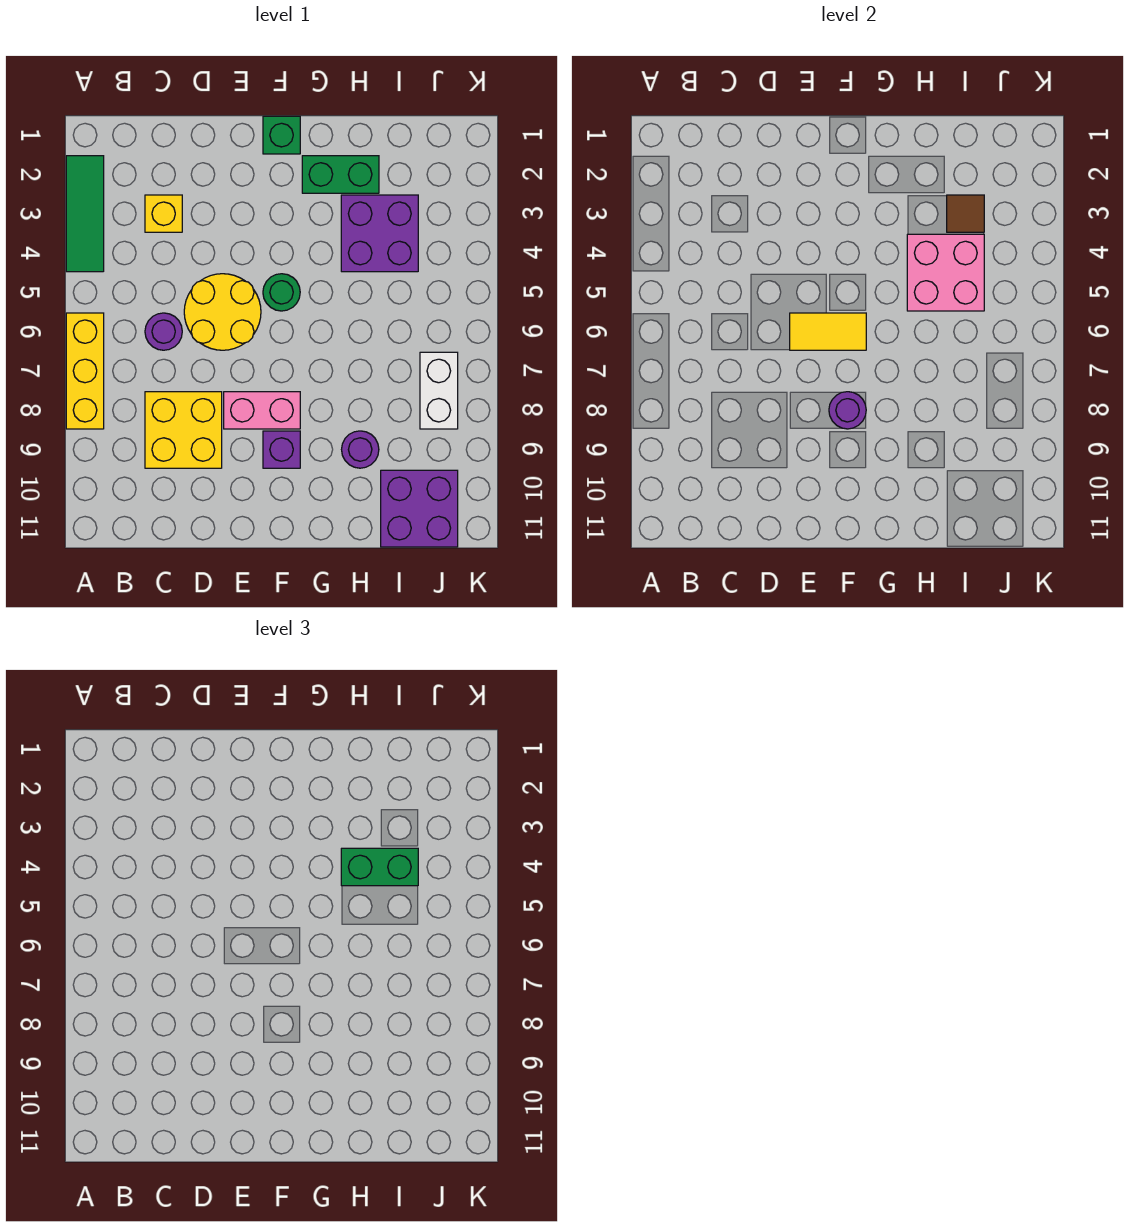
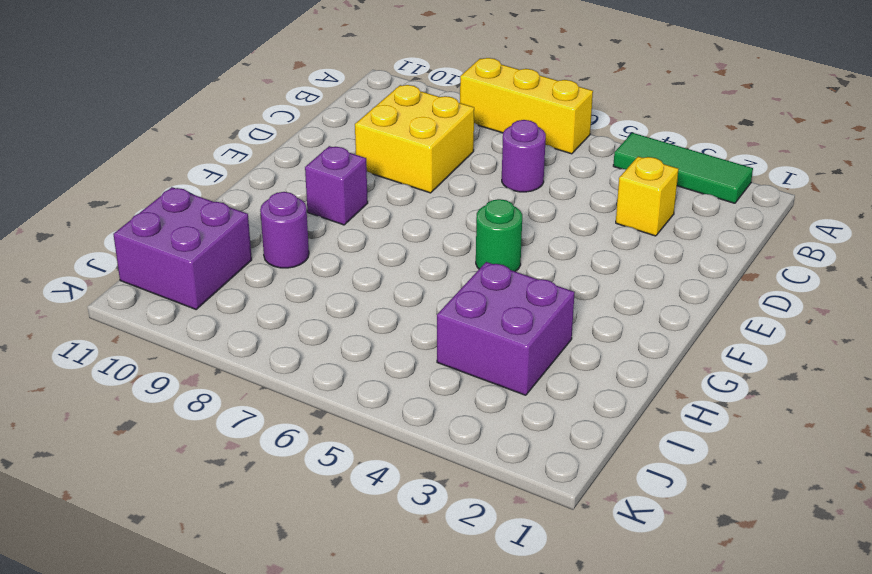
none -> yellow 2x2 round brick [184,274,261,350]
none -> pink 1x2 brick [224,392,300,429]
none -> green 1x1 brick [263,116,300,154]

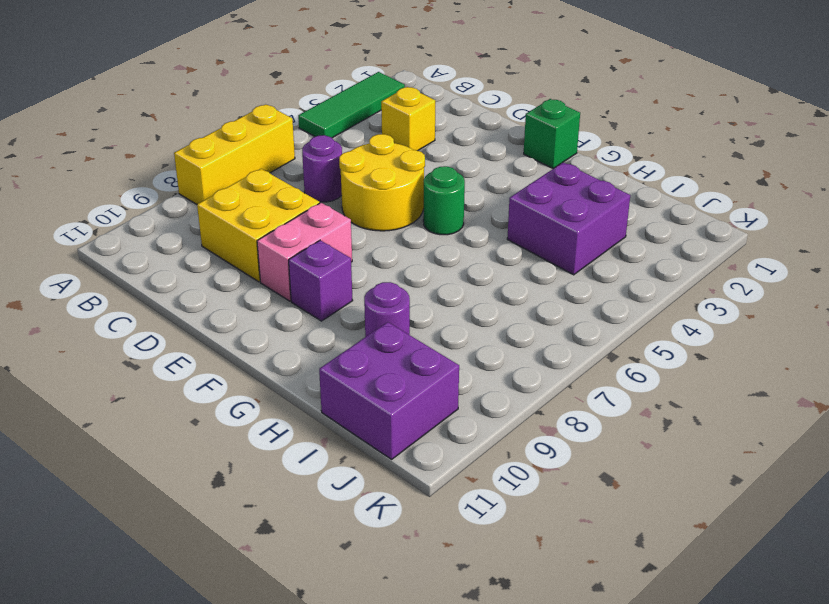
pink 1x2 brick [257,203,352,301] -> pink 1x2 brick turned to [224,392,300,429]
none -> green 1x2 brick [302,156,379,193]
none -> white 1x2 brick [420,352,458,429]
none -> yellow 1x2 tile [790,313,866,350]

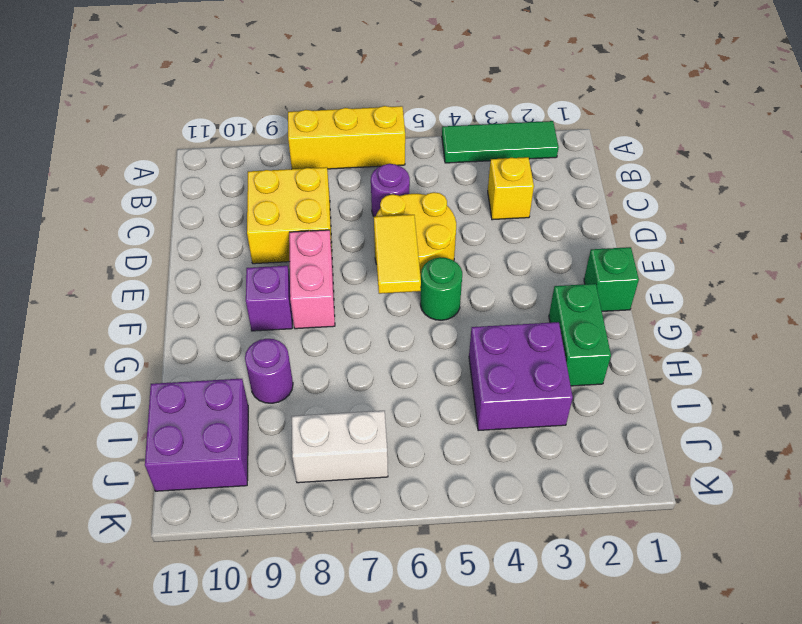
none -> purple 1x1 round brick [829,392,866,429]
none -> pink 2x2 brick [907,234,984,311]
none -> brown 1x1 tile [947,195,984,232]

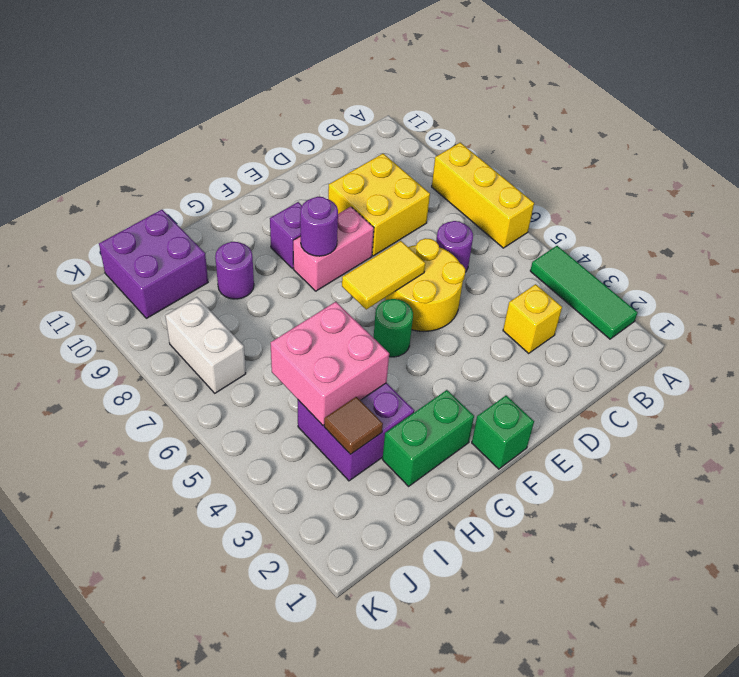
none -> green 1x2 brick [341,848,418,886]

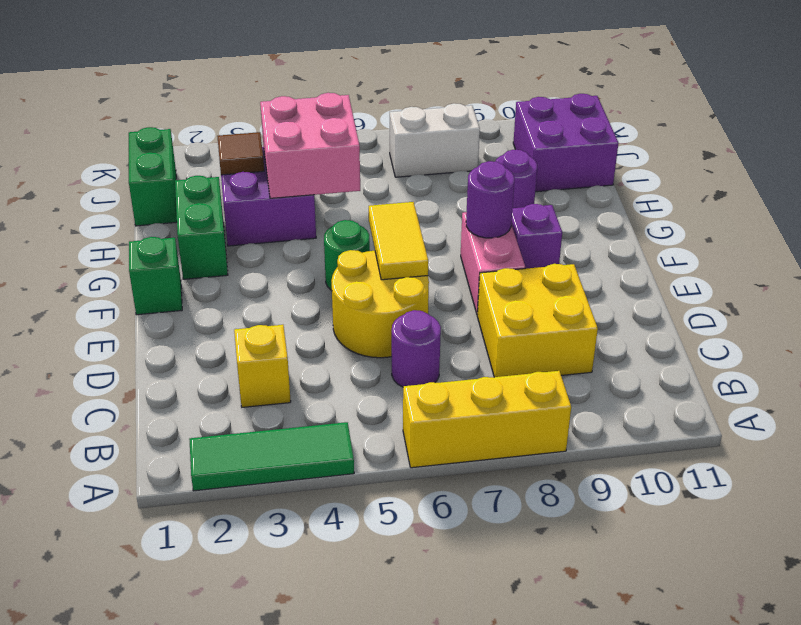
green 1x2 brick [129,127,177,226] -> green 1x2 brick moved to [341,848,418,886]

